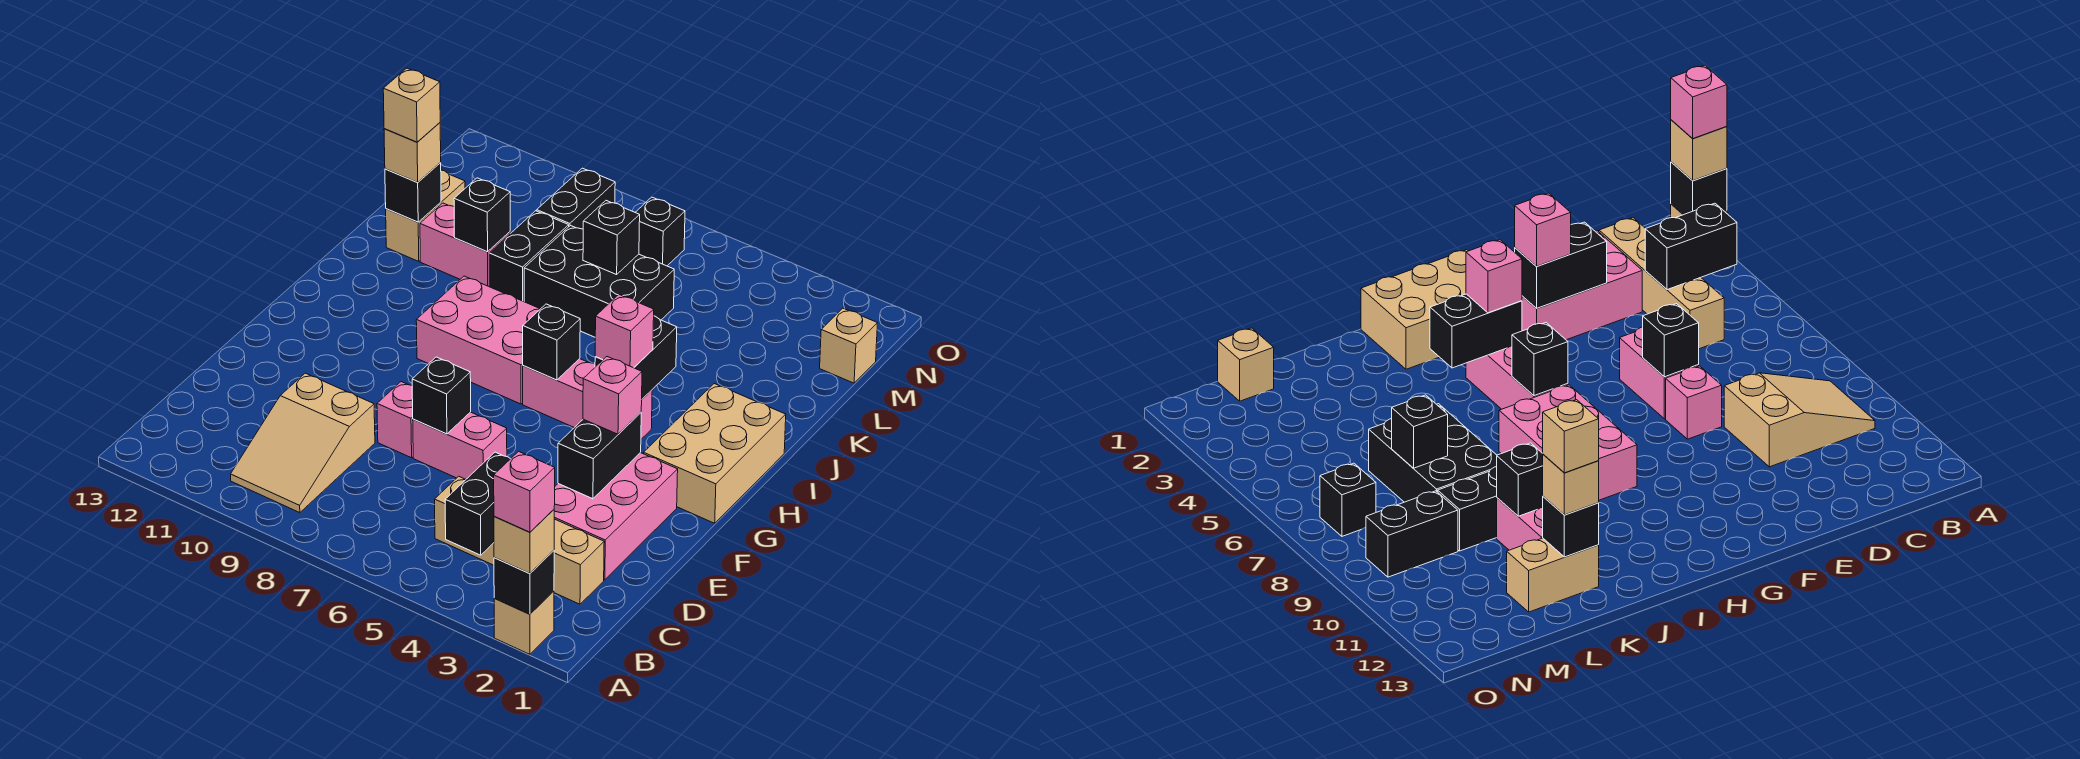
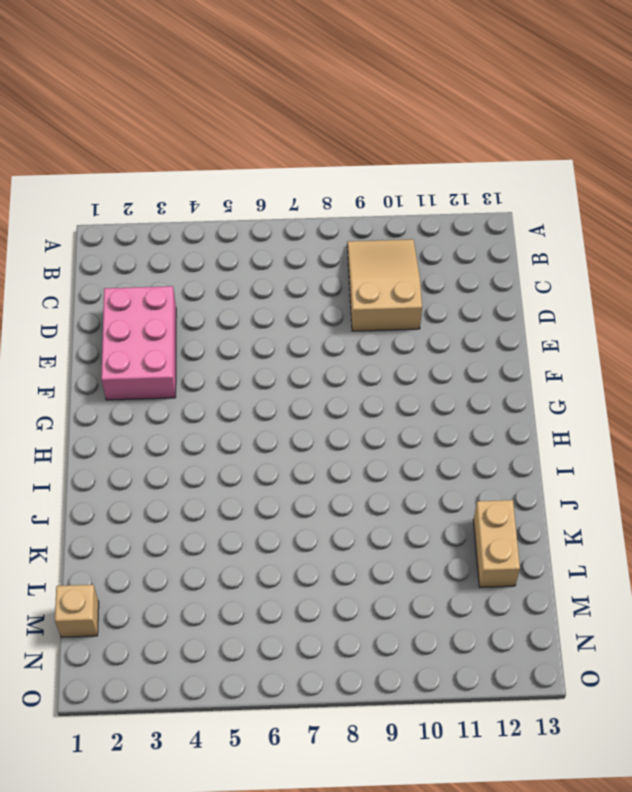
none -> tan 1x1 brick [494,591,554,654]
none -> tan 1x4 brick [435,476,604,604]
none -> pink 1x2 brick [413,412,507,479]
none -> pink 1x1 brick [377,382,413,458]

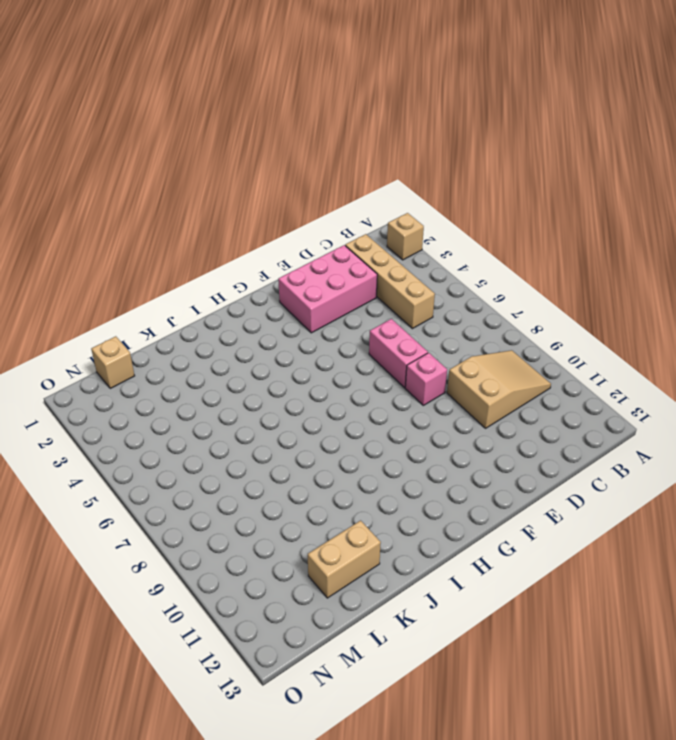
none -> tan 2x3 brick [644,384,786,523]
none -> pink 1x3 brick [523,359,652,439]
none -> pink 2x3 brick [416,276,540,404]
none -> black 2x3 brick [524,226,674,337]

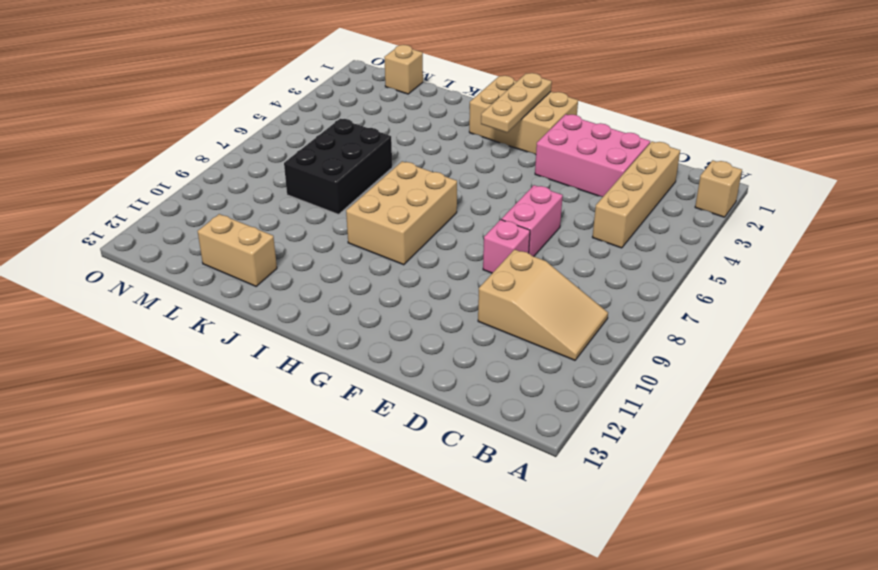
tan 1x3 plate [481,73,552,133] -> none
tan 2x3 brick [346,161,457,265] -> pink 2x3 brick [416,276,540,404]
none -> pink 1x3 brick [523,359,652,439]
none -> black 1x2 brick [489,211,569,302]
none -> pink 1x2 brick [420,203,510,286]
none -> black 1x2 brick [537,168,615,229]

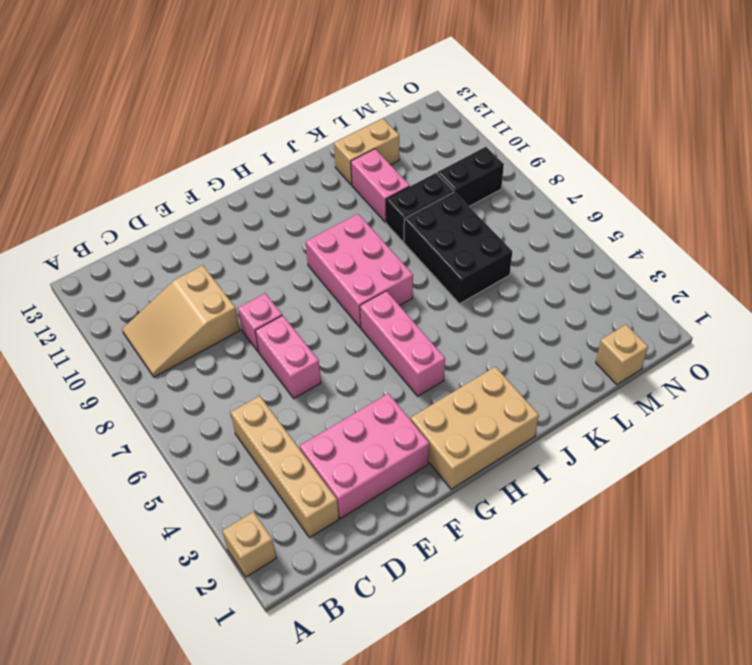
none -> black 1x1 brick [635,197,685,266]
none -> black 1x1 brick [494,551,554,614]
none -> black 1x2 brick [445,452,510,555]
none -> black 1x2 brick [558,413,641,499]

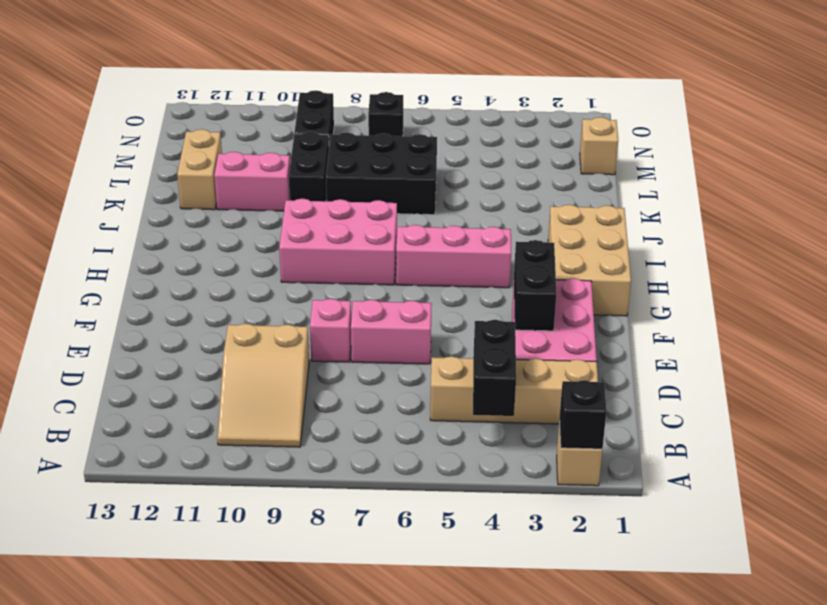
none -> black 1x1 brick [412,357,471,434]
none -> black 1x2 brick [595,316,677,399]
none -> black 1x1 brick [523,304,580,380]
none -> black 1x1 brick [454,178,510,252]

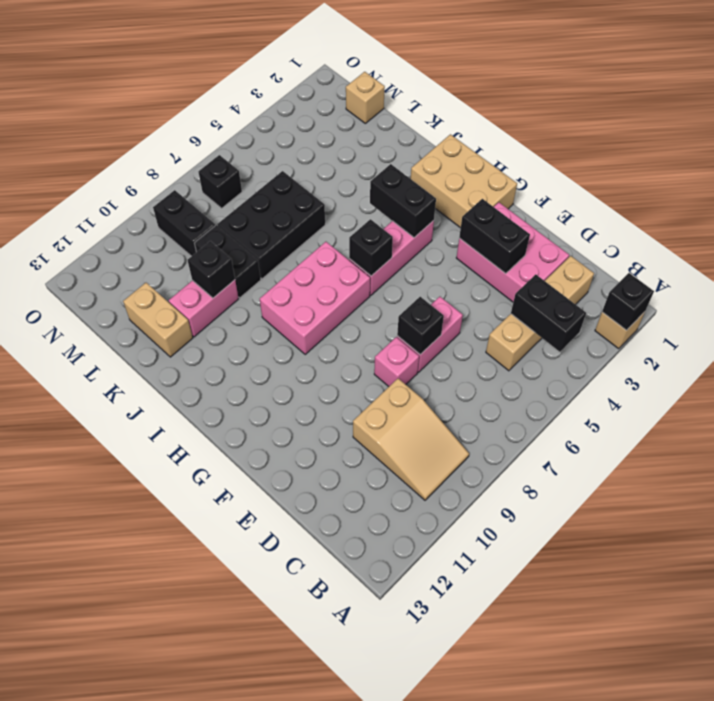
none -> black 1x1 brick [385,163,441,222]
none -> black 1x1 brick [583,201,640,275]
none -> tan 1x1 brick [494,510,554,574]
none -> pink 1x1 brick [583,357,642,434]

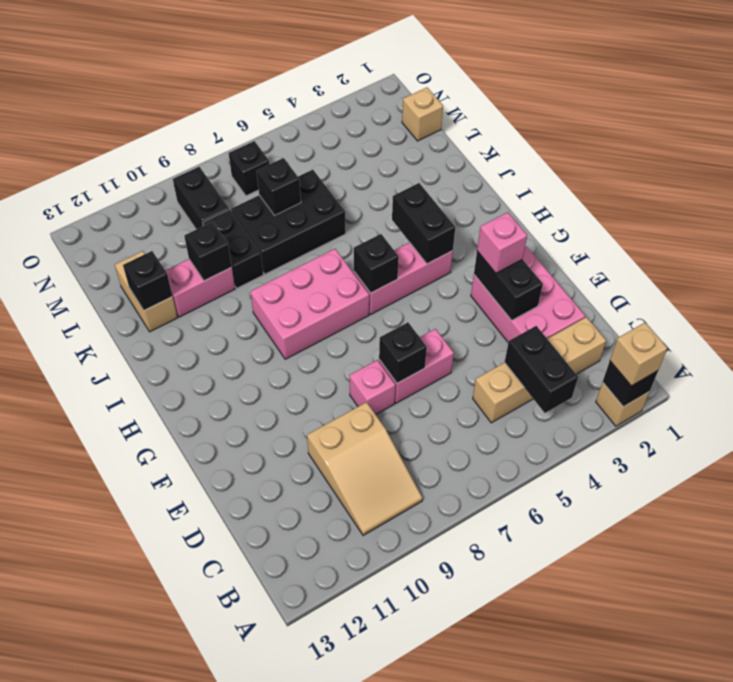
none -> tan 2x3 brick [644,384,786,523]
none -> pink 1x1 brick [595,295,654,368]
none -> tan 1x1 brick [384,123,441,182]
none -> pink 1x1 brick [494,451,555,532]

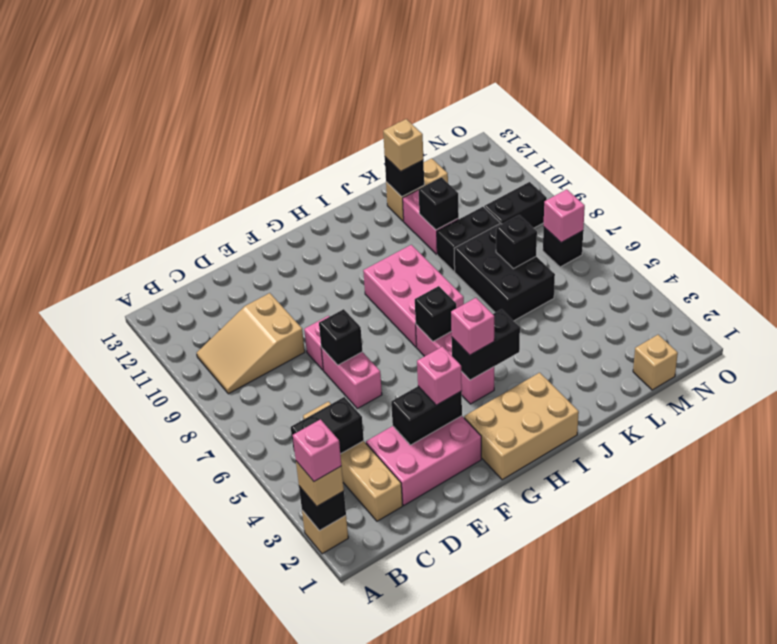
pink 1x1 brick [544,189,585,243] -> none
none -> tan 1x1 brick [383,68,440,142]

